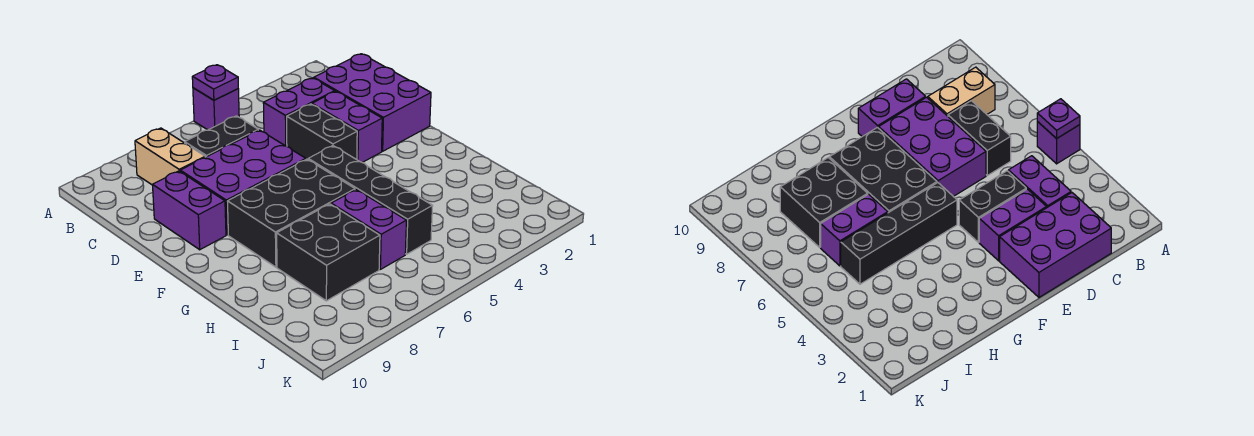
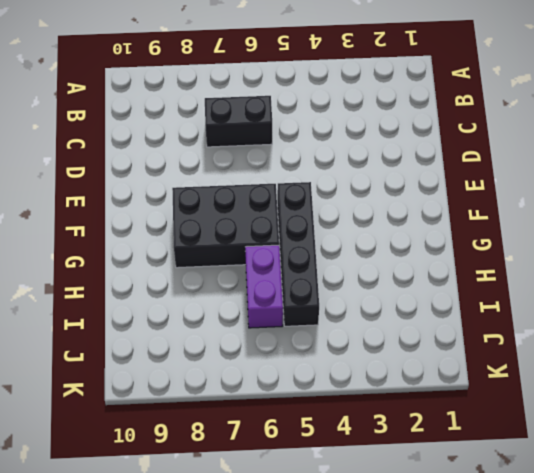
none -> purple 1x1 brick [193,88,239,130]
none -> tan 1x2 brick [135,128,205,185]
none -> purple 2x3 brick [314,54,431,151]

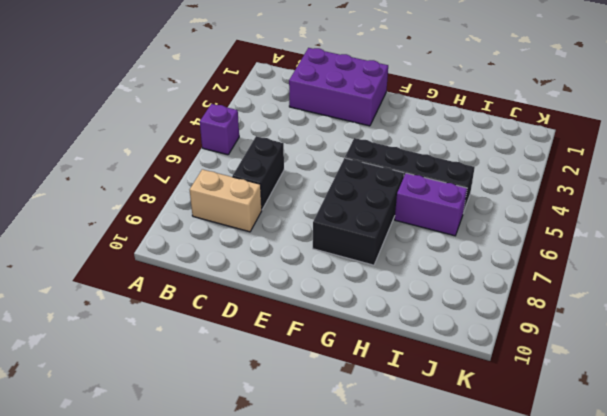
none -> purple 1x2 brick [263,78,335,146]
none -> purple 1x2 brick [312,91,382,163]
none -> black 1x2 brick [287,104,357,160]

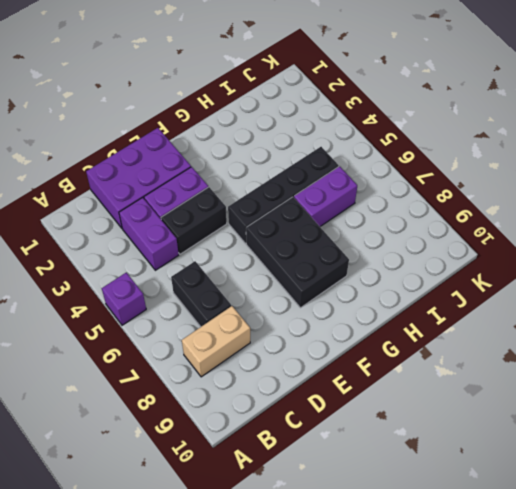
none -> purple 2x3 brick [180,130,306,235]
none -> purple 1x2 brick [153,171,226,250]
none -> black 2x2 brick [277,204,380,301]

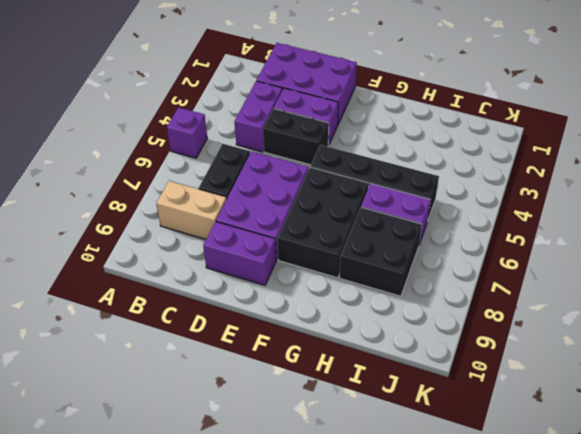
none -> purple 1x1 plate [192,65,238,100]

